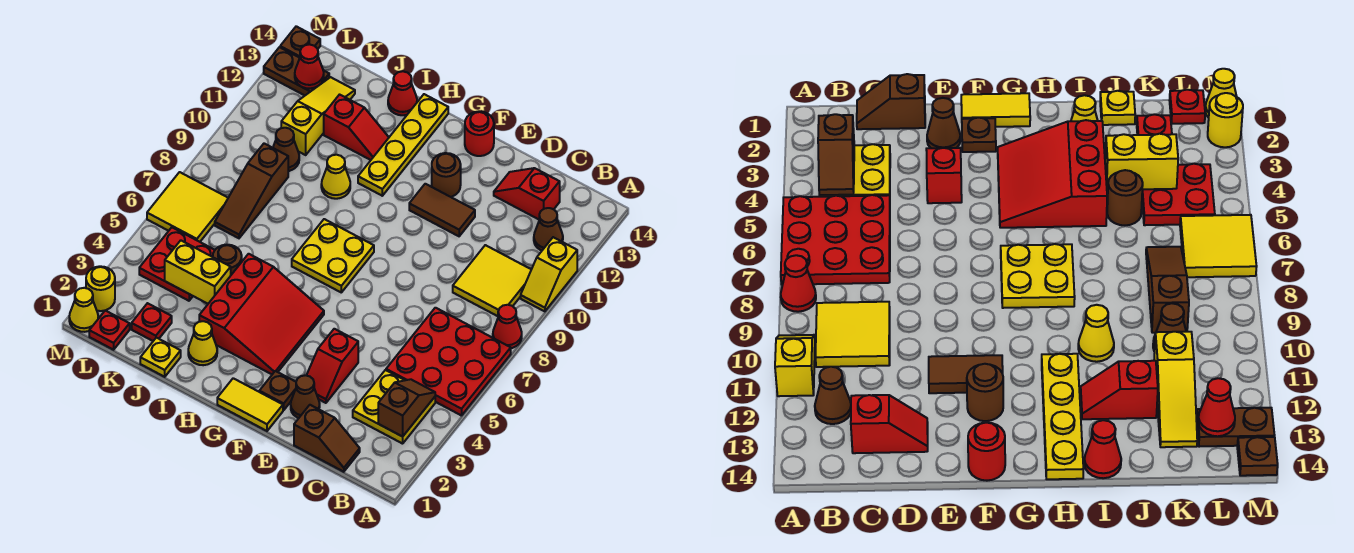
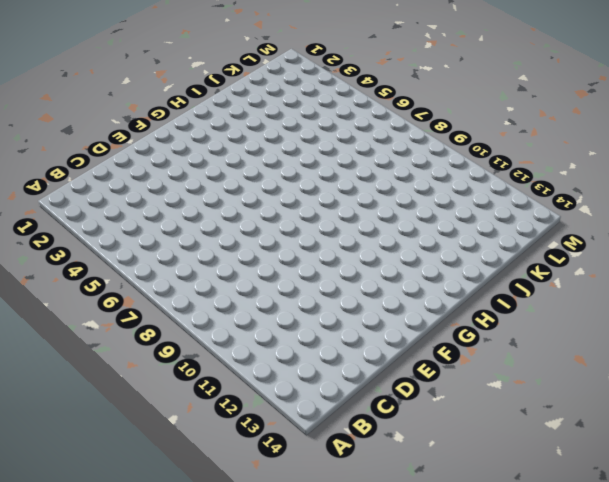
none -> red 3x3 plate [386,308,511,416]
none -> red 1x1 cone [493,305,522,348]
none -> yellow 1x2 slope [521,237,577,311]
none -> yellow 2x2 plate [353,370,435,444]

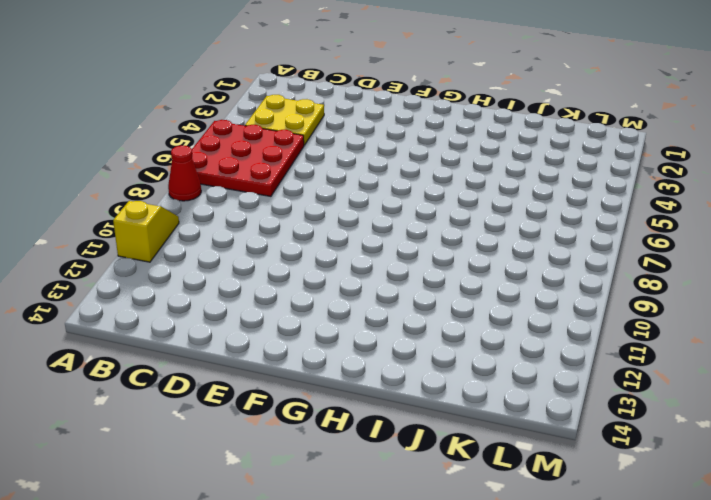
none -> yellow 2x2 tile [453,245,531,316]
none -> brown 1x1 cone [534,208,563,250]
none -> brown 1x2 slope [294,405,360,472]
none -> red 1x2 slope [494,168,560,219]

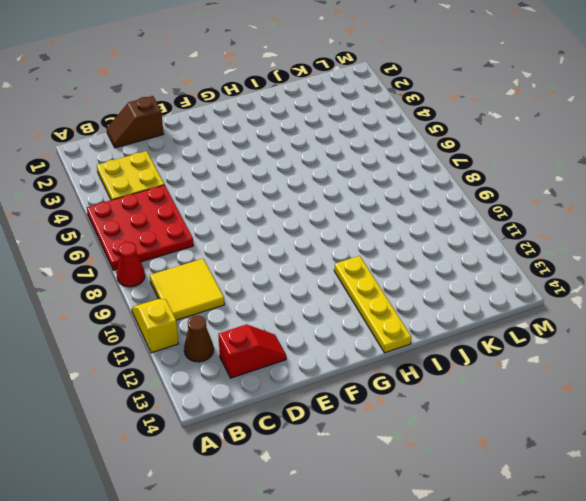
none -> brown 1x1 cone [291,375,320,418]
none -> red 1x2 slope [306,329,358,403]
none -> brown 1x2 tile [409,184,475,236]
none -> yellow 1x2 tile [217,378,283,431]

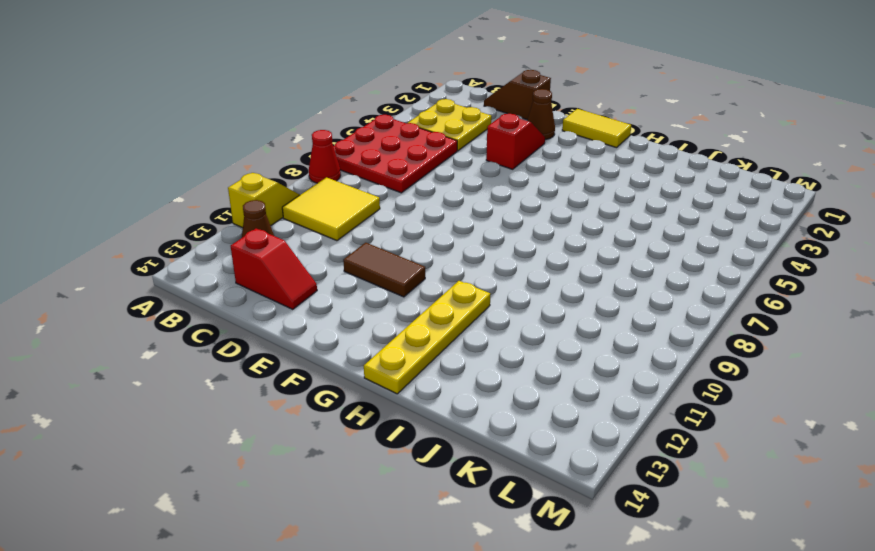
none -> brown 1x1 plate [259,371,296,410]
none -> brown 1x1 round brick [432,153,461,197]
none -> red 1x1 round brick [465,111,494,156]
none -> red 3x3 slope [199,254,324,374]

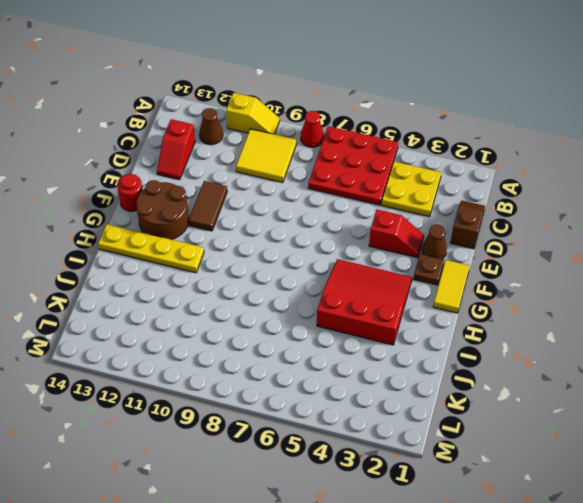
brown 2x2 round brick [136,180,189,240] -> brown 1x1 round brick [432,153,461,197]
none -> yellow 2x2 plate [292,219,374,292]
none -> yellow 1x1 cone [188,321,217,365]
none -> yellow 1x1 cone [321,155,350,199]
none -> red 1x2 slope [324,95,389,160]

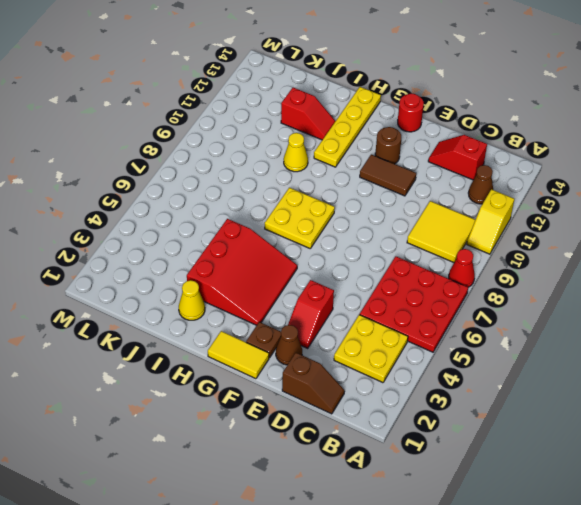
none -> red 1x1 cone [388,71,417,115]
none -> yellow 1x1 plate [140,338,181,377]
none -> brown 1x1 round brick [213,245,242,275]
none -> red 1x1 plate [132,303,172,341]

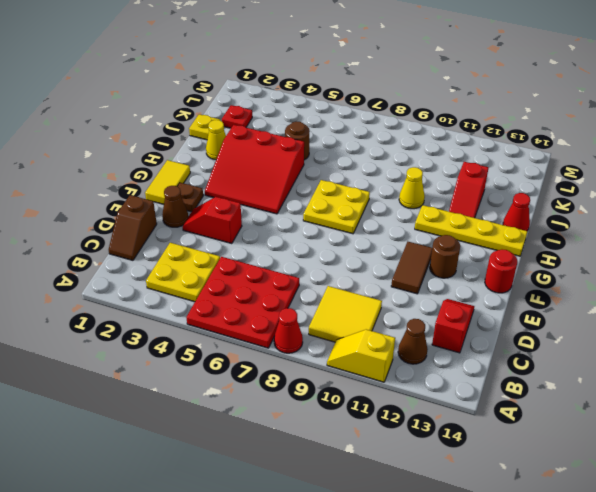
none -> red 2x2 plate [139,227,215,301]
none -> brown 1x3 slope [215,143,288,238]
none -> brown 1x1 cone [273,128,299,171]
none -> yellow 1x3 slope [281,77,355,155]

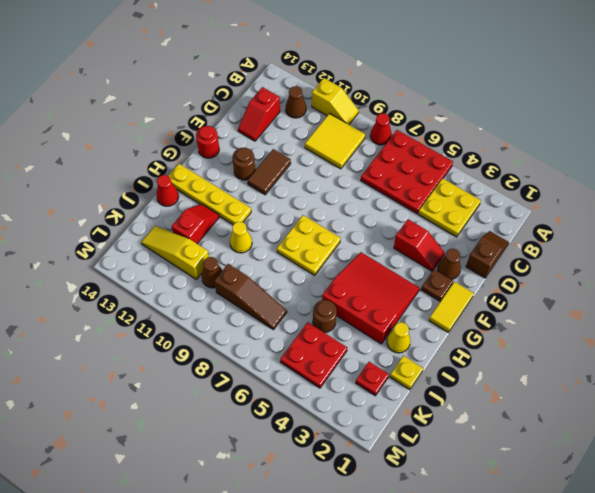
none -> red 1x1 plate [89,310,130,350]
none -> yellow 2x2 tile [147,172,228,242]
none -> brown 1x2 plate [264,47,329,95]
none -> yellow 1x1 cone [69,288,98,332]

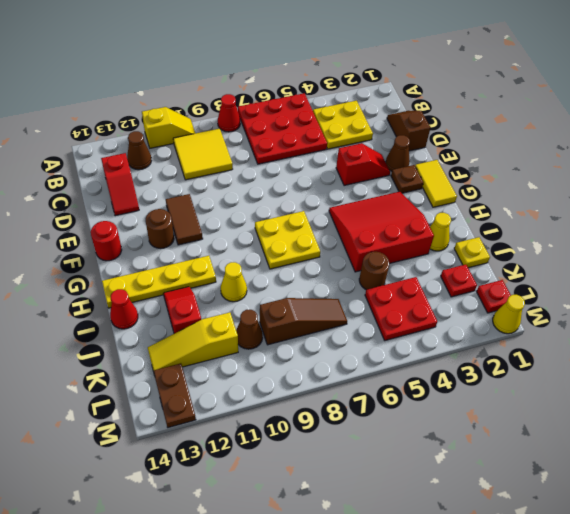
none -> yellow 2x2 tile [147,172,228,242]
none -> yellow 1x1 round brick [86,266,115,311]
none -> brown 1x1 plate [280,26,320,58]
none -> brown 1x2 slope [378,379,435,437]

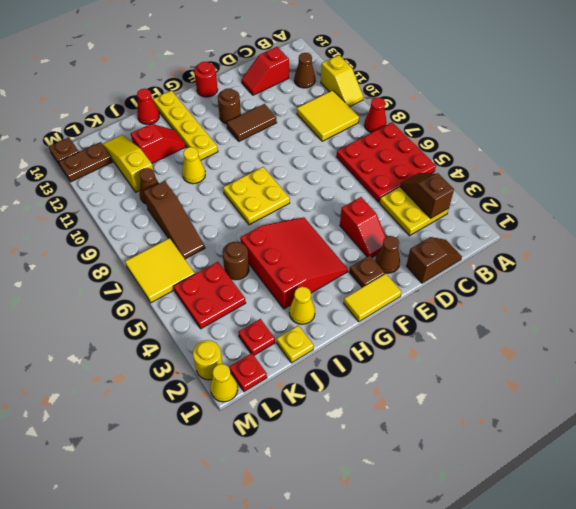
none -> yellow 1x2 brick [165,240,231,304]
none -> red 1x1 cone [295,44,324,88]

